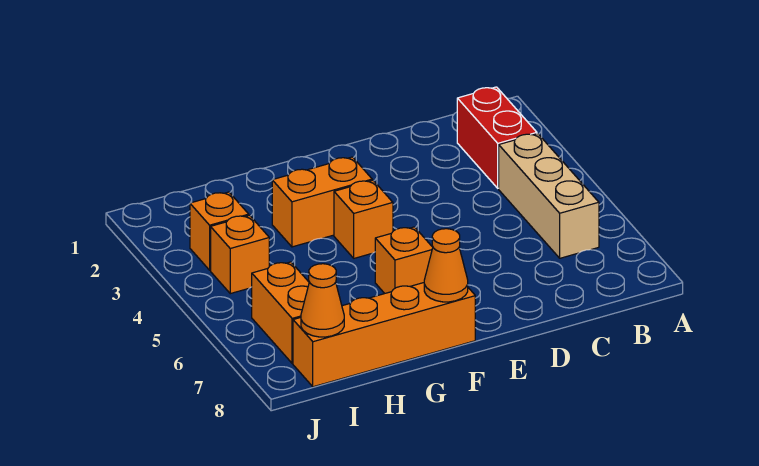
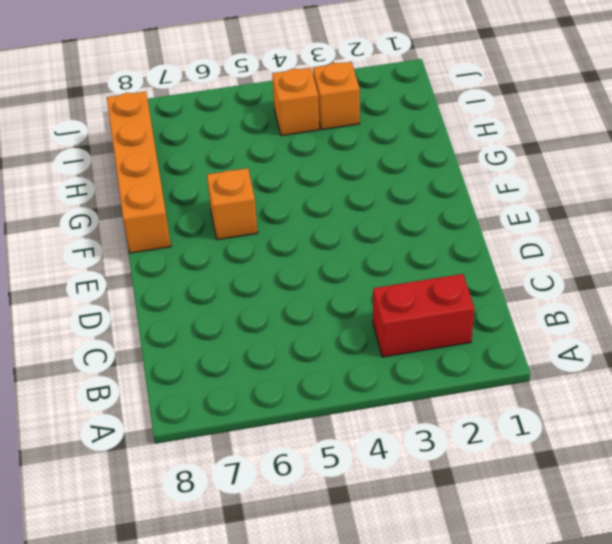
none -> tan 1x3 brick [499,134,599,258]
none -> orange 1x2 brick [272,157,372,247]

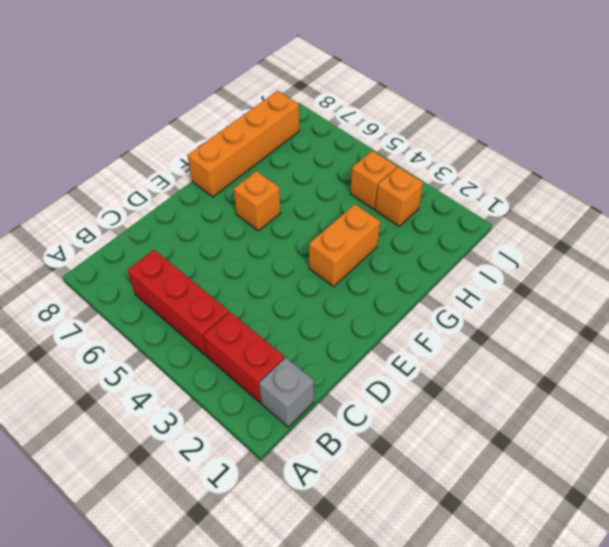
grey 1x1 brick [259,358,314,427] -> none
red 1x3 brick [127,250,229,356] -> tan 1x3 brick [499,134,599,258]
none -> orange 1x1 brick [334,180,393,258]
none -> orange 1x2 brick [252,262,309,364]

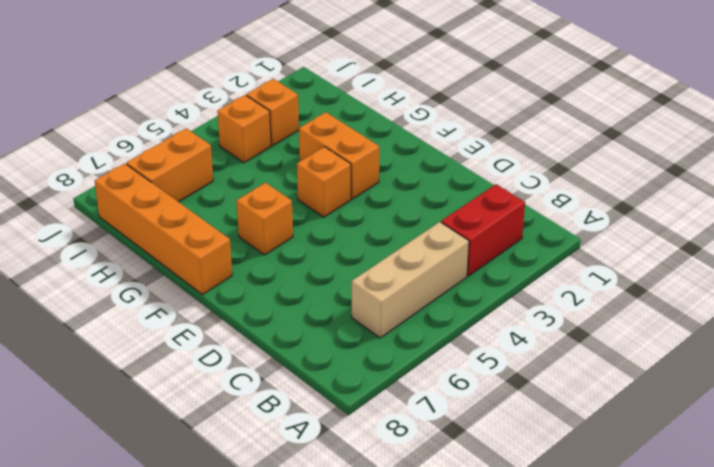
none -> orange 1x1 cone [424,229,468,302]
none -> orange 1x1 cone [301,264,344,337]

